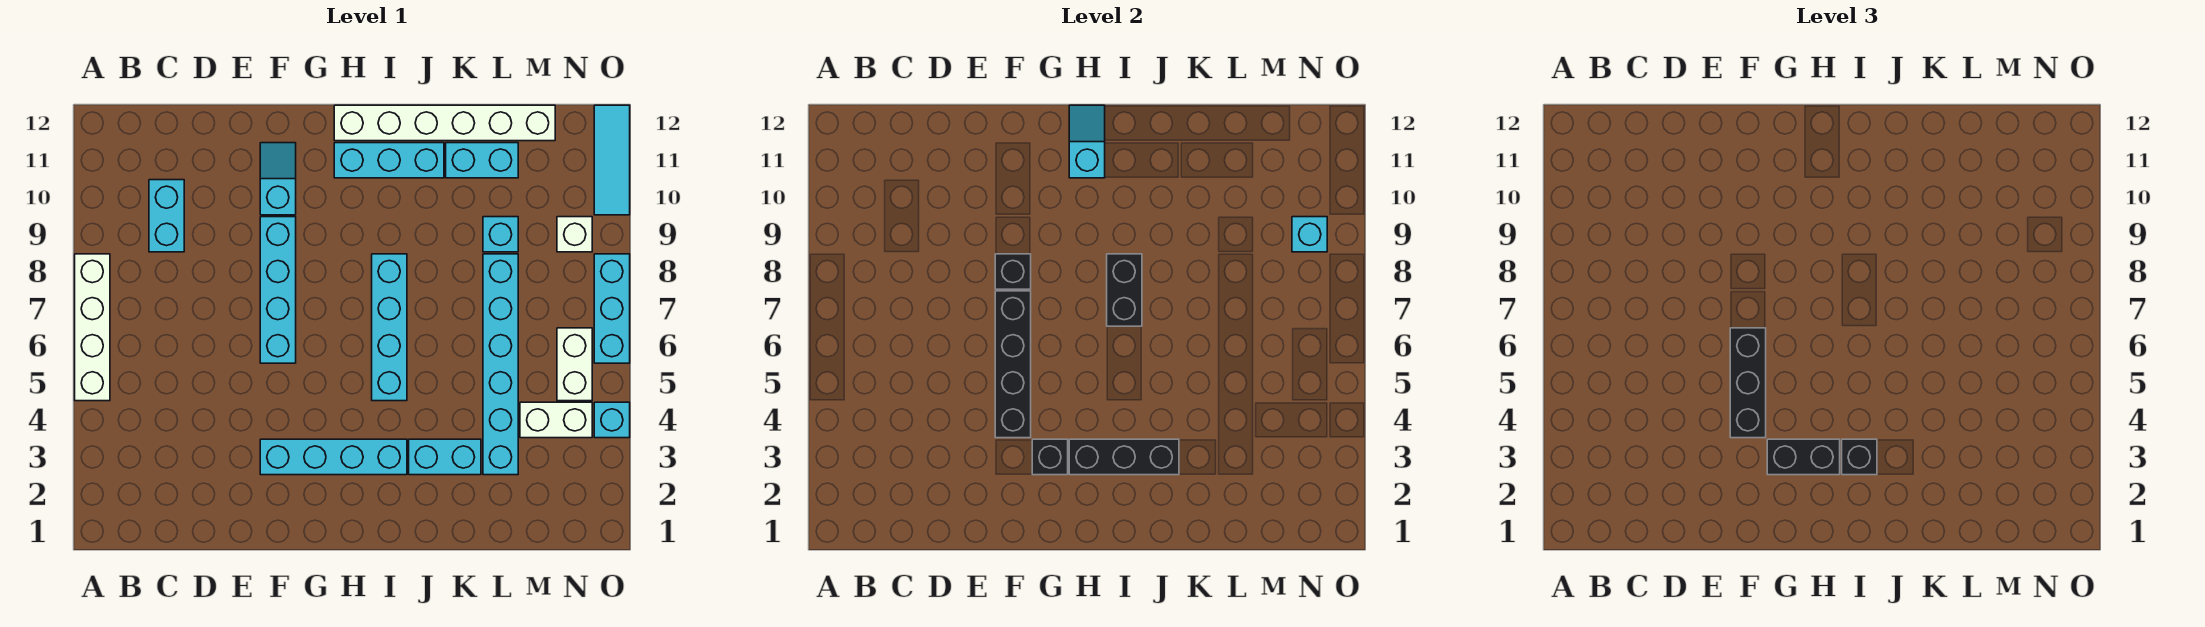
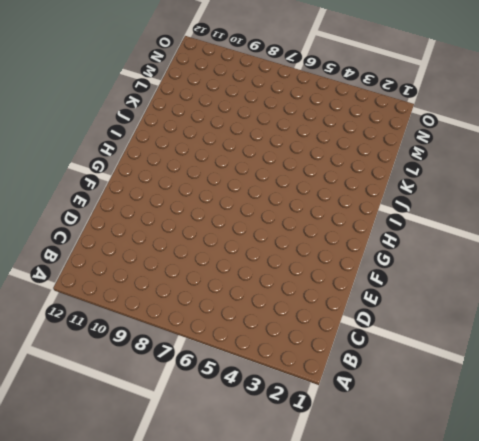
none -> white 1x4 brick [75,254,110,401]
none -> cyan 1x2 brick [149,180,184,252]
none -> cyan 1x4 brick [260,439,407,475]

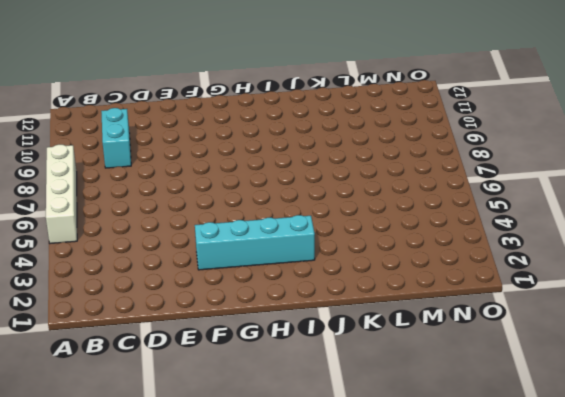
none -> cyan 1x4 brick [260,217,296,363]
none -> cyan 1x2 slope [260,143,296,215]
none -> cyan 1x3 brick [334,143,444,178]

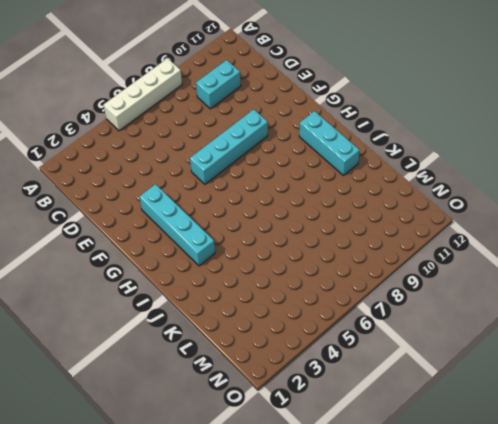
none -> cyan 1x2 slope [260,143,296,215]
none -> white 1x6 brick [334,105,555,141]
none -> cyan 1x4 brick [372,254,407,401]

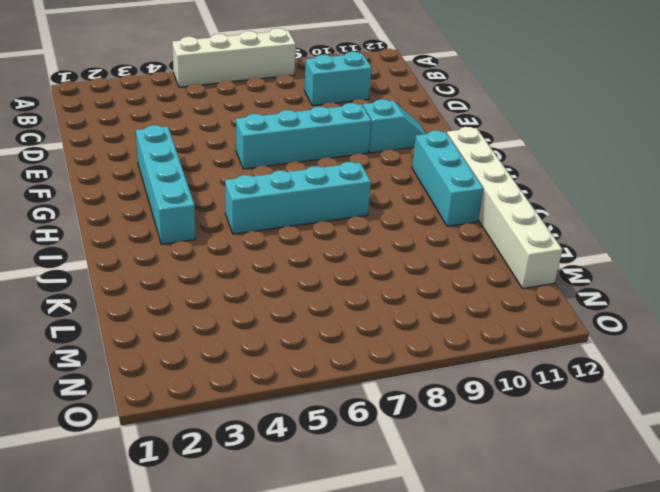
none -> cyan 1x2 brick [409,439,481,475]
none -> cyan 1x2 brick [446,143,518,178]
none -> cyan 1x6 brick [483,254,518,475]

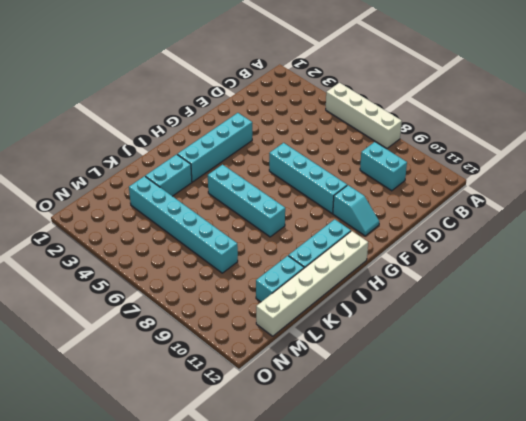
none -> cyan 1x1 brick [483,217,518,252]
none -> white 1x2 brick [520,402,592,438]
none -> white 1x2 brick [557,328,592,401]

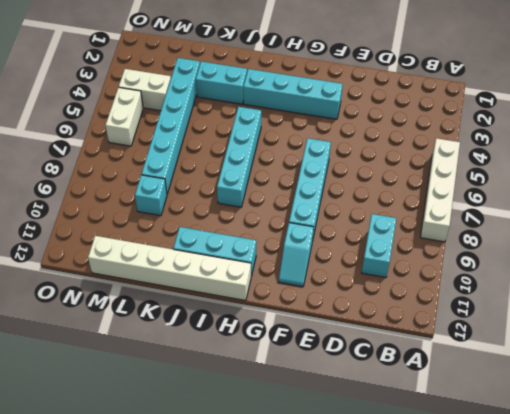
none -> cyan 1x2 brick [446,143,518,178]
none -> white 1x1 brick [557,217,592,252]
none -> cyan 1x1 brick [594,402,630,438]

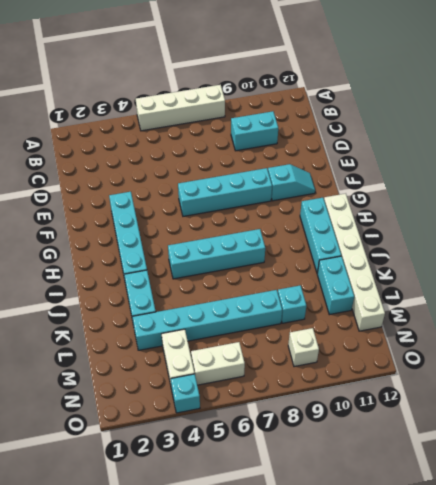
none -> cyan 1x3 brick [594,254,630,363]
none -> cyan 1x3 tile [594,105,630,215]
none -> black 1x4 brick [995,291,1031,438]

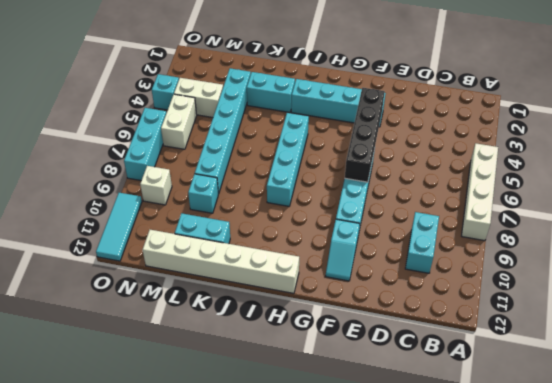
none -> cyan 1x3 brick [334,143,444,178]
none -> black 1x1 brick [995,254,1031,289]
none -> black 1x1 brick [1032,439,1068,475]

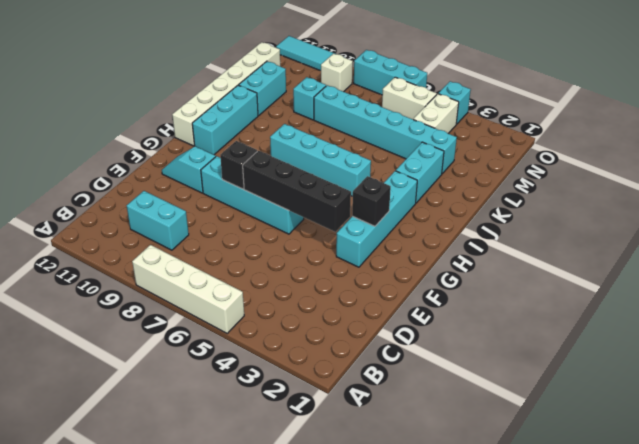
none -> black 1x3 brick [1069,439,1179,475]
none -> cyan 1x2 slope [1069,105,1105,178]
none -> black 1x2 brick [1107,254,1142,326]

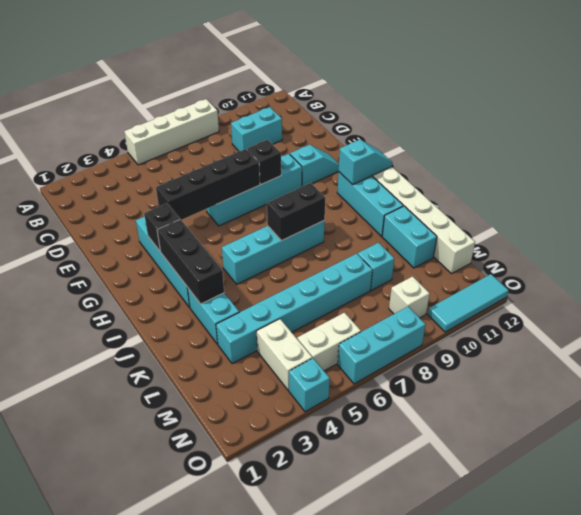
none -> cyan 1x1 brick [1292,217,1327,252]
none -> black 1x3 brick [1730,328,1766,438]
none -> black 1x2 brick [1767,439,1840,475]

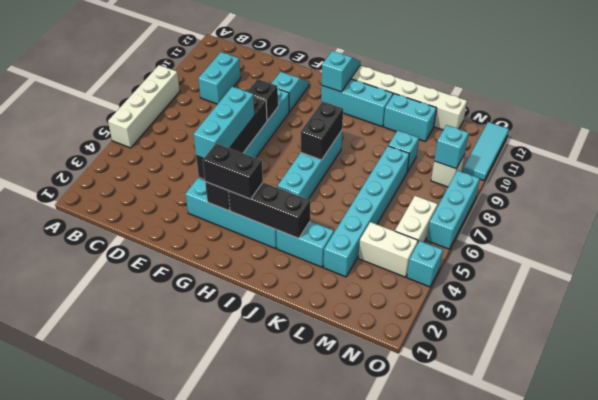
cyan 1x3 brick [194,87,254,159] -> black 1x3 brick [1730,328,1766,438]
none -> black 1x1 brick [1842,439,1877,475]

